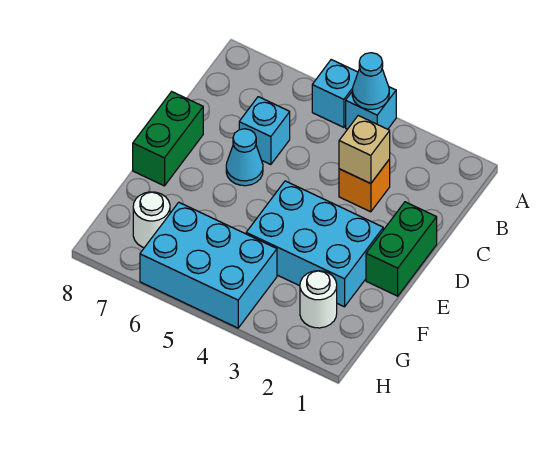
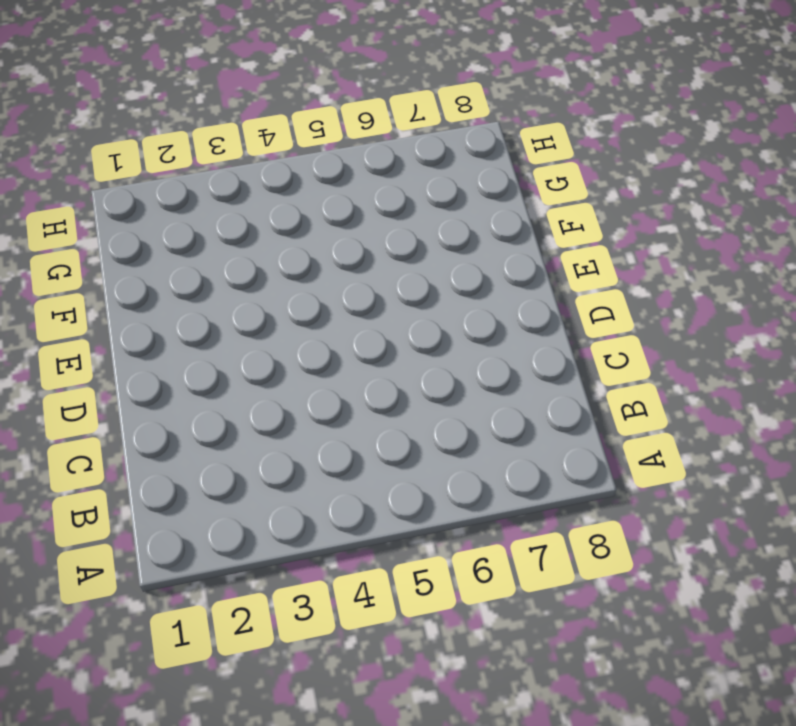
none -> cyan 1x1 brick [346,87,396,129]
none -> cyan 1x1 brick [312,60,358,127]
none -> orange 1x1 brick [339,159,390,212]

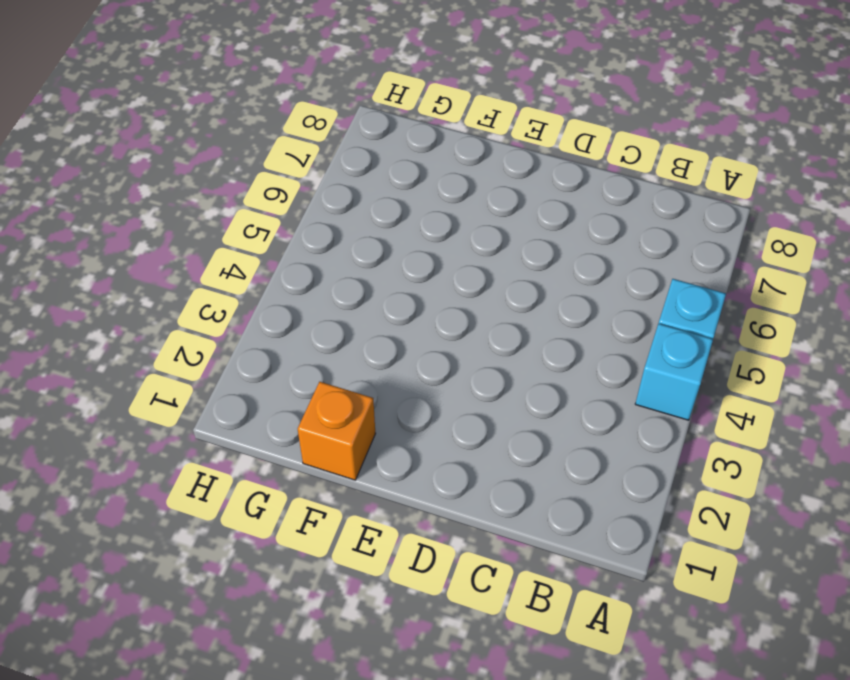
orange 1x1 brick [298,382,375,480] -> orange 1x1 brick moved to [339,159,390,212]
none -> cyan 1x1 brick [239,97,290,165]
none -> green 1x2 brick [366,202,437,296]
none -> cyan 1x1 cone [226,129,263,186]

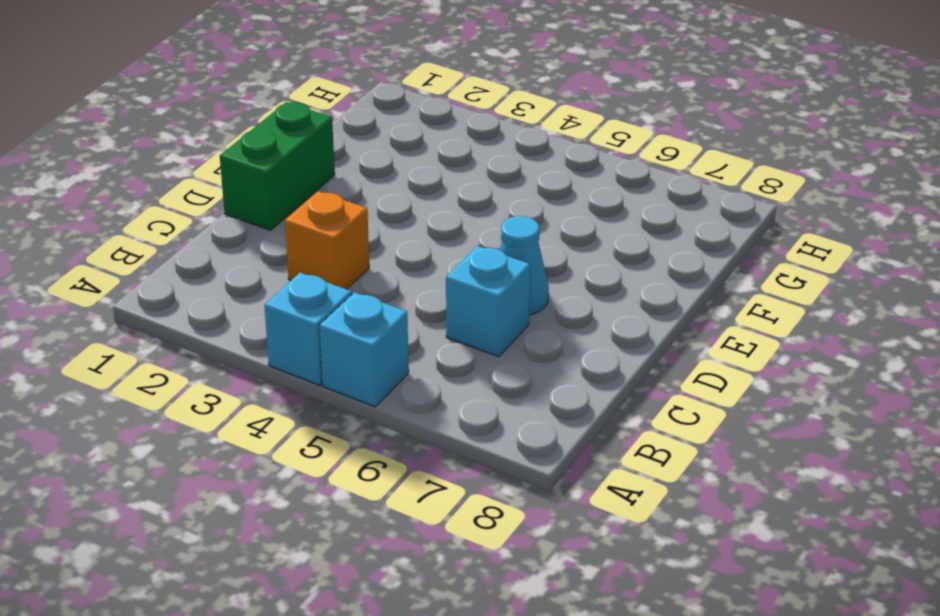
none -> green 1x2 brick [133,92,203,186]
none -> cyan 2x3 brick [246,181,383,307]
none -> white 1x1 round brick [300,271,337,328]

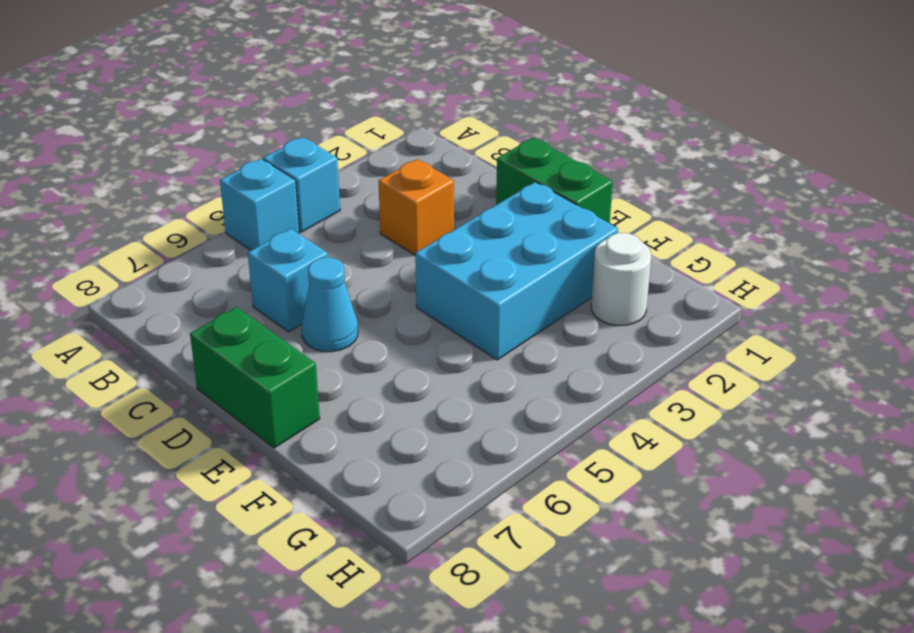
none -> cyan 2x3 brick [140,202,277,328]
none -> white 1x1 round brick [133,192,170,248]
none -> cyan 1x1 cone [352,53,389,109]

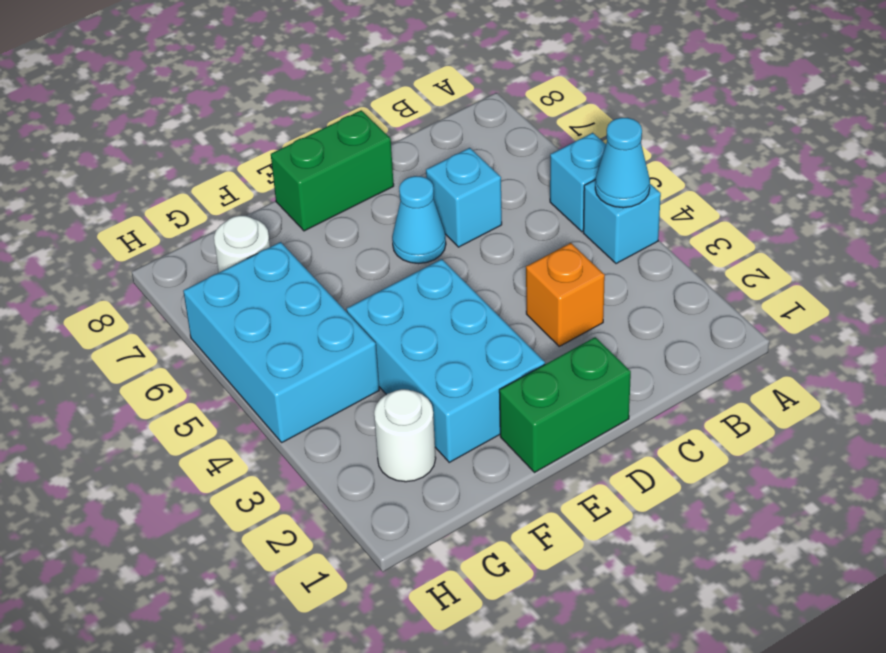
none -> tan 1x1 brick [339,116,390,184]

